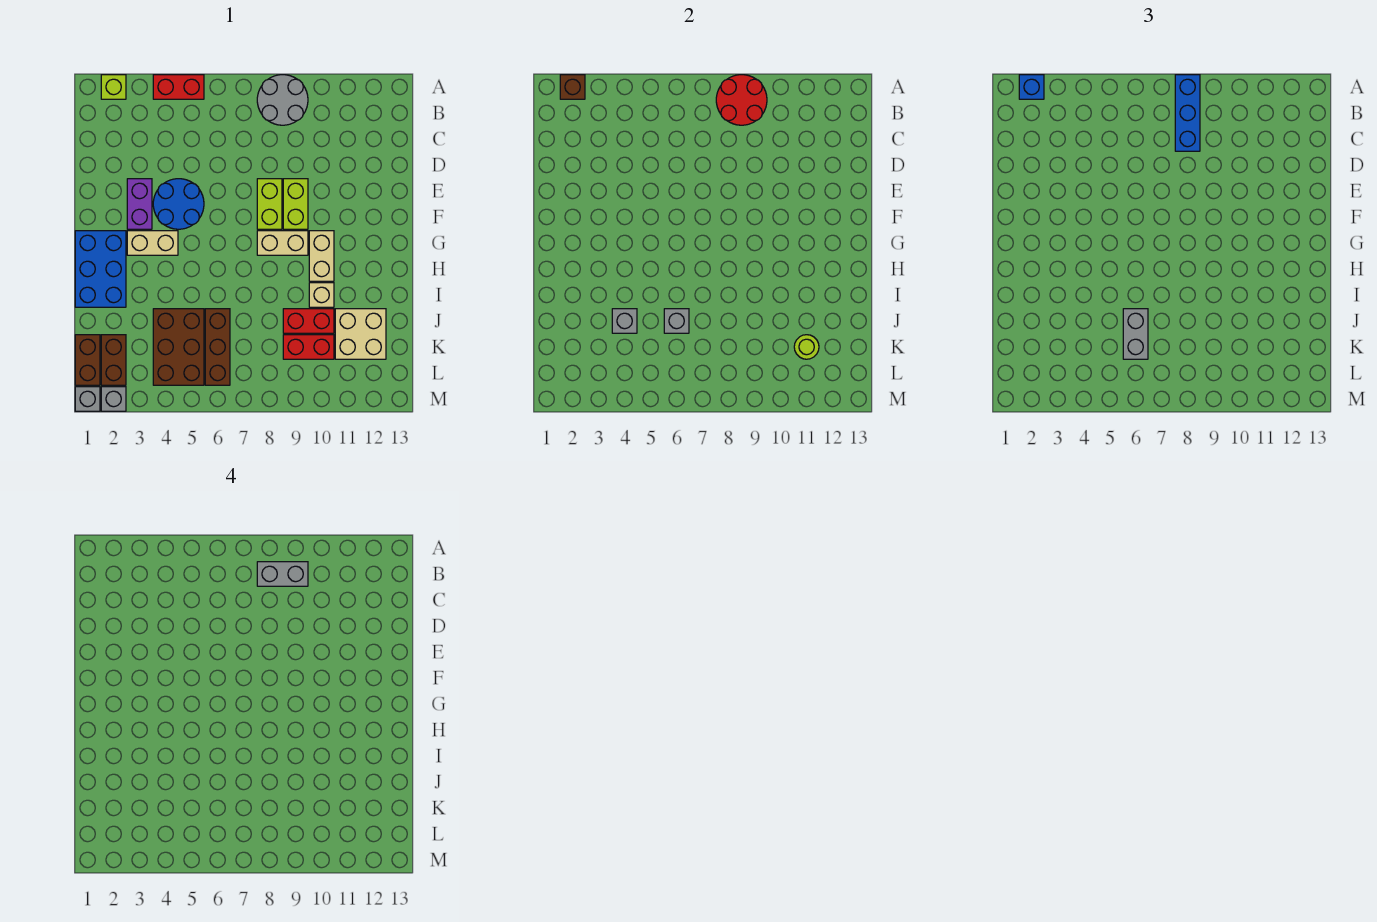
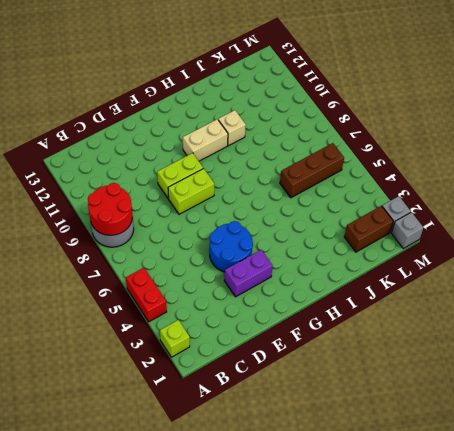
none -> blue 2x3 brick [75,231,126,307]
none -> tan 1x2 brick [127,231,178,255]
none -> tan 1x2 brick [257,231,308,255]
none -> brown 2x3 brick [153,309,204,385]

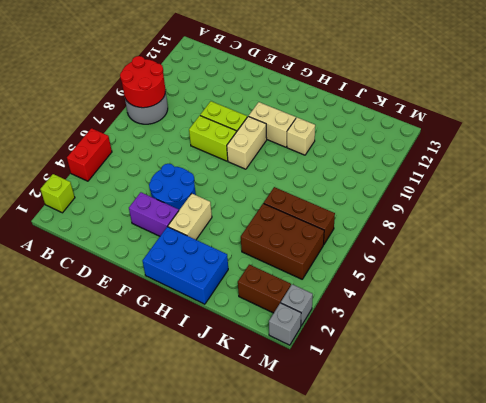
none -> red 1x2 brick [283,309,334,333]
none -> tan 2x2 brick [335,309,386,359]
none -> brown 1x2 brick [75,335,100,385]
none -> red 1x2 brick [283,335,334,359]

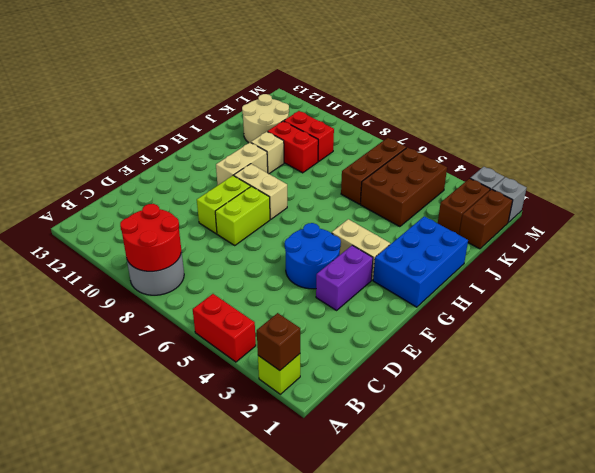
tan 2x2 round brick [242,94,289,143] -> tan 2x2 brick [335,309,386,359]
none -> grey 1x1 brick [612,309,637,333]
none -> grey 1x1 brick [664,309,689,333]
none -> lime 1x1 round brick [794,335,819,359]
none -> blue 1x1 brick [1019,75,1044,99]

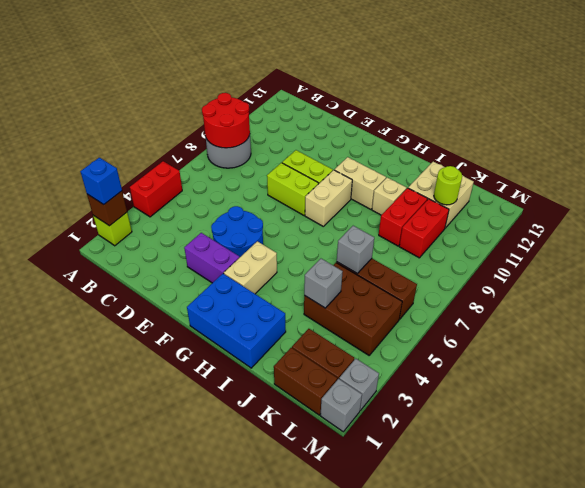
none -> blue 1x3 brick [1175,75,1200,151]
none -> grey 1x2 brick [1123,309,1148,359]
none -> grey 1x2 brick [257,562,308,586]

